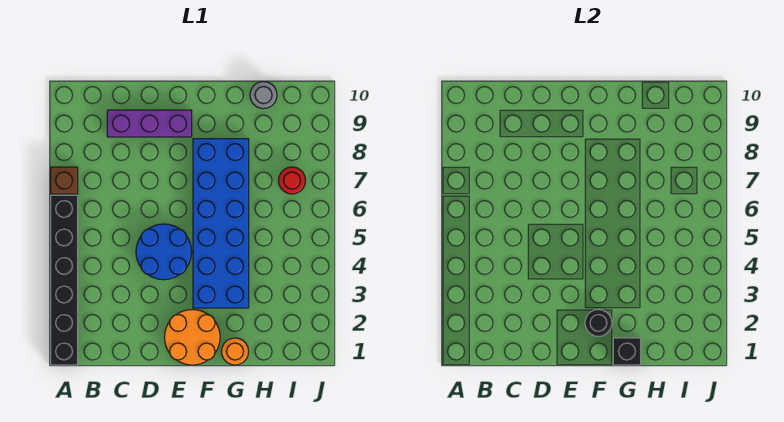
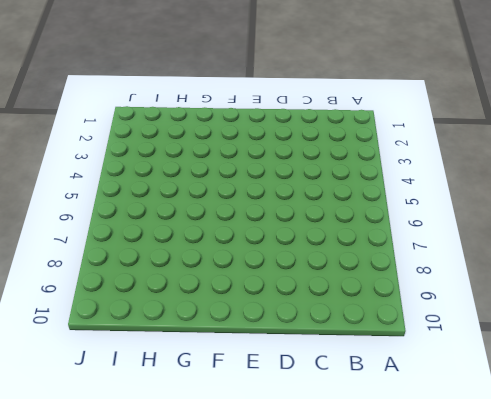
none -> black 1x6 brick [51,195,78,365]
none -> brown 1x1 brick [51,167,78,194]

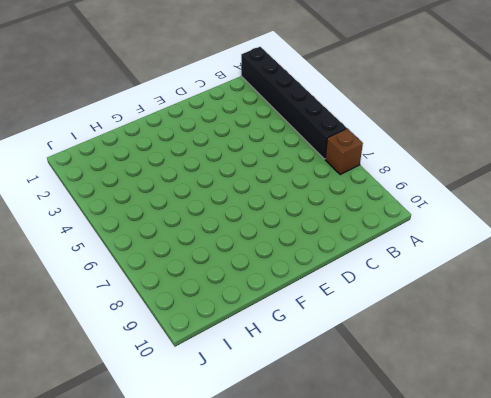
none -> purple 1x3 brick [107,110,192,137]
none -> blue 2x2 round brick [136,224,192,280]

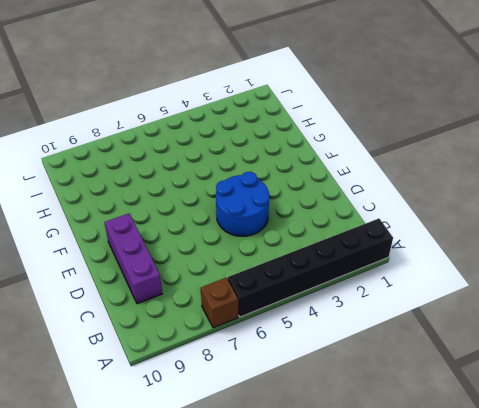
none -> orange 2x2 round brick [164,309,220,365]
none -> blue 2x6 brick [193,139,249,308]

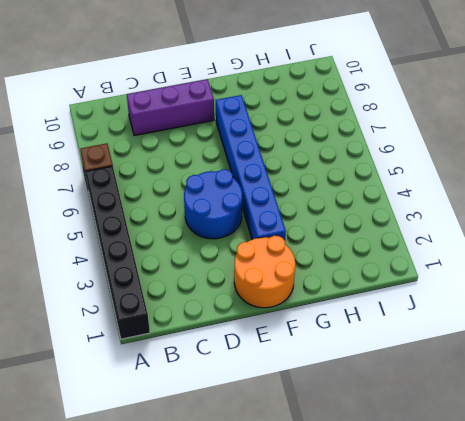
blue 1x6 brick [216,95,286,241] -> blue 2x6 brick [193,139,249,308]
none -> orange 1x1 round brick [222,338,249,365]
none -> grey 1x1 round brick [250,82,277,109]

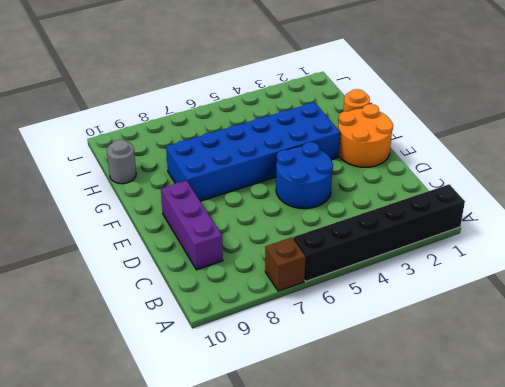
none -> red 1x1 round brick [278,167,306,194]
none -> black 1x1 round brick [585,310,612,337]

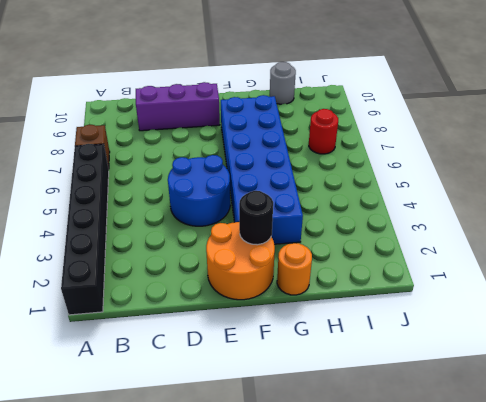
none -> black 1x1 brick [613,338,641,365]

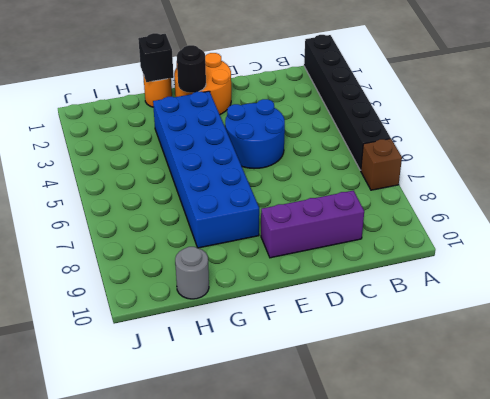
none -> red 1x1 round brick [278,167,306,194]

